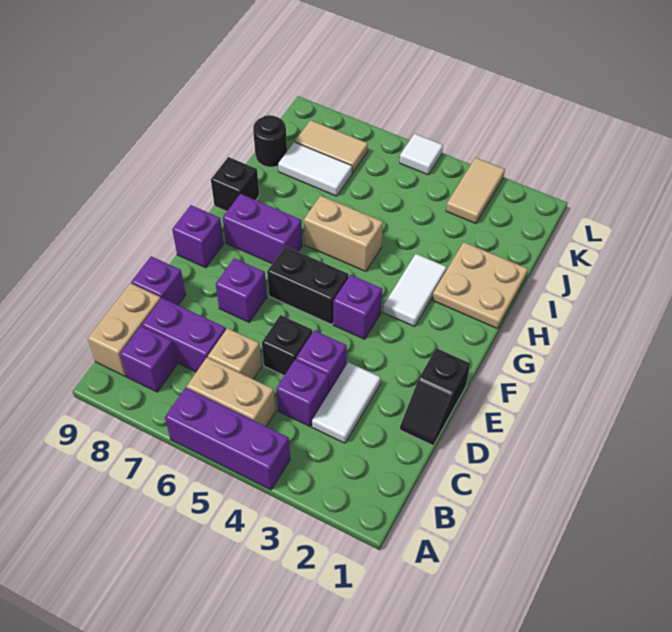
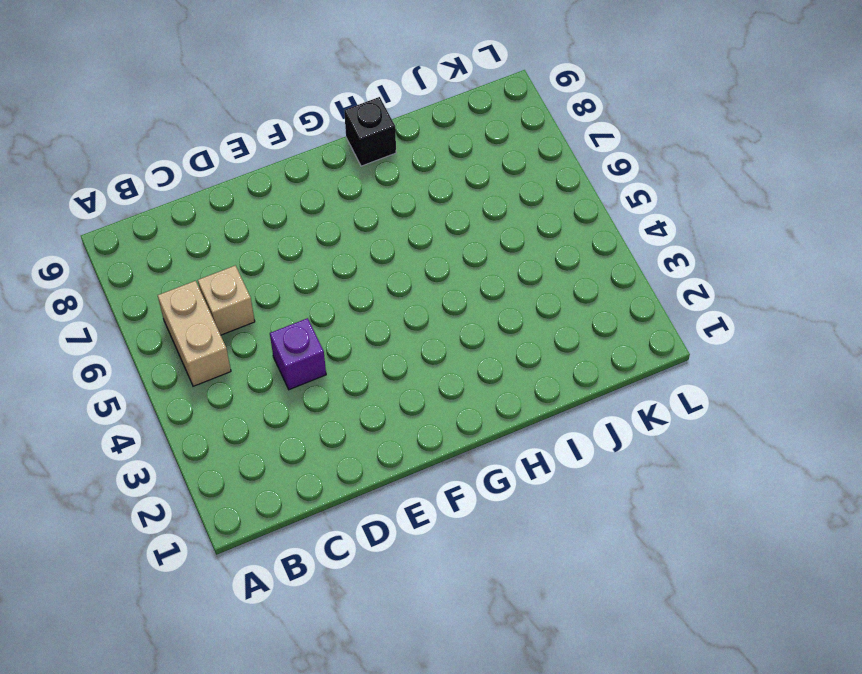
none -> purple 1x3 brick [165,388,290,490]
none -> purple 1x1 brick [120,326,177,392]
none -> tan 1x2 brick [88,283,161,376]

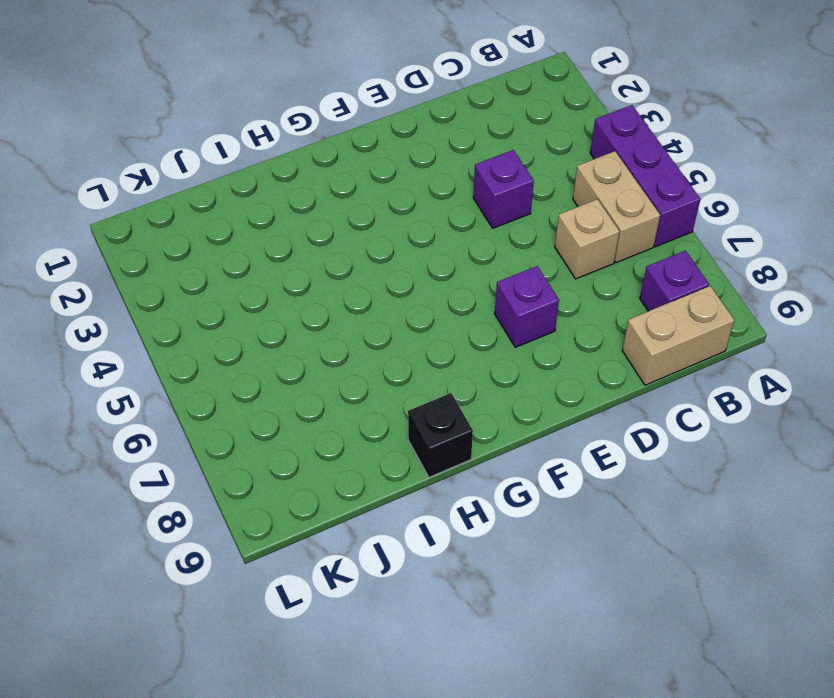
none -> white 1x2 tile [312,362,381,443]
none -> purple 1x1 brick [276,360,328,427]
none -> purple 1x2 brick [142,298,226,372]

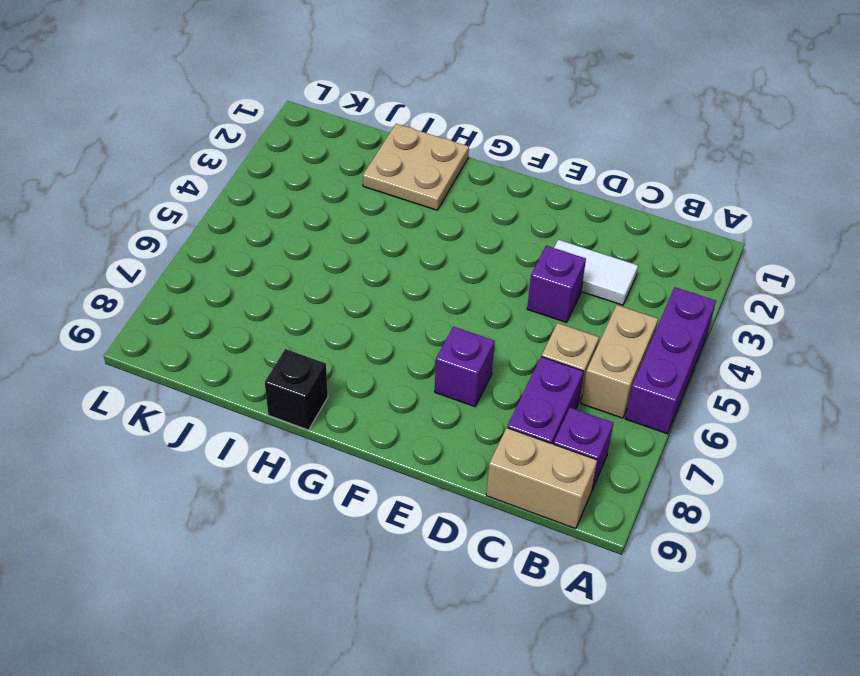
none -> purple 1x1 brick [276,360,328,427]
none -> black 1x2 slope [400,348,470,446]
none -> black 1x1 brick [262,315,312,376]

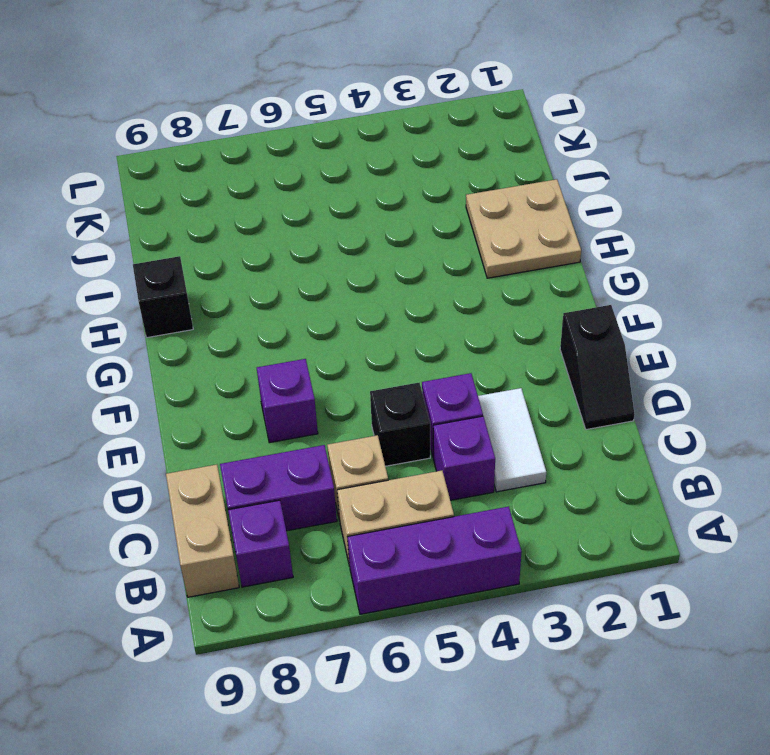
none -> purple 1x1 brick [131,256,186,305]
none -> purple 1x1 brick [333,275,382,339]
none -> black 1x2 brick [267,246,349,325]

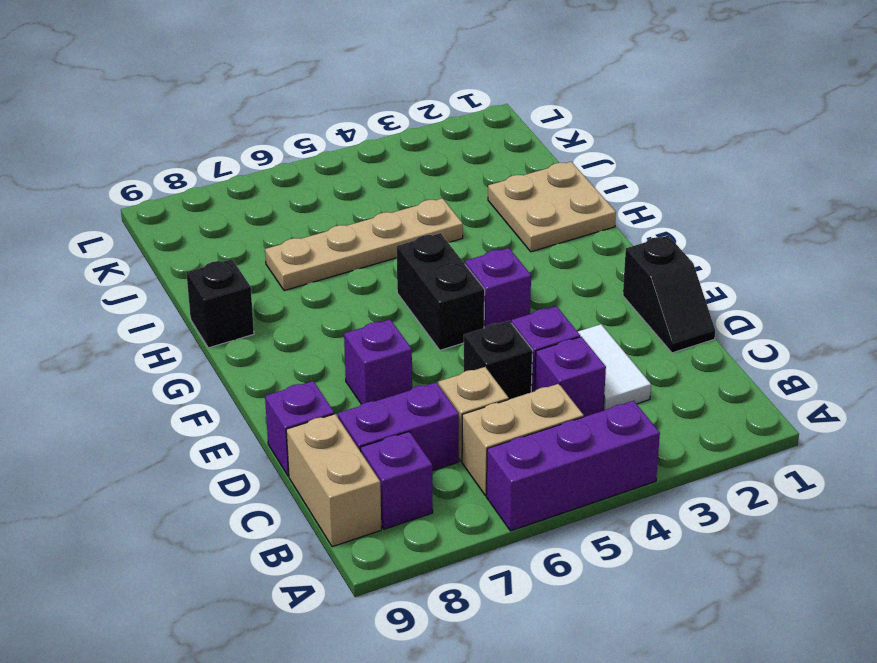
black 1x2 brick [397,233,485,350] -> black 1x2 brick turned to [267,246,349,325]
tan 1x4 plate [265,198,463,291] -> none
none -> purple 1x1 brick [172,205,224,268]
none -> white 1x2 tile [383,254,447,327]
none -> purple 1x2 brick [223,194,302,264]

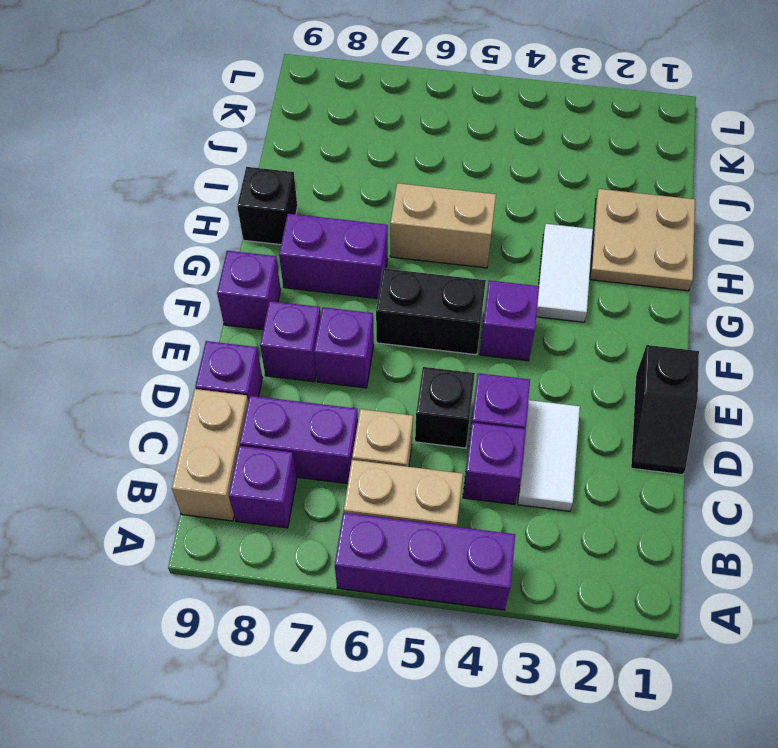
purple 1x1 brick [260,301,321,382] -> none
none -> white 1x2 tile [278,142,352,196]
none -> black 1x1 round brick [253,115,287,167]
none -> tan 1x2 tile [446,158,505,224]

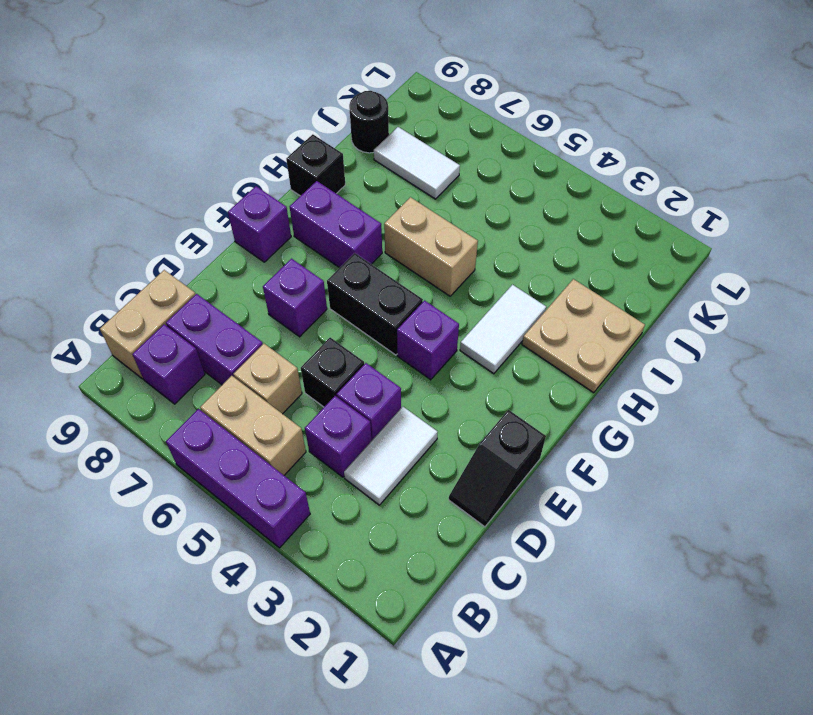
none -> purple 1x1 brick [131,256,186,305]
none -> tan 1x2 tile [446,158,505,224]
none -> tan 1x2 tile [295,120,368,173]

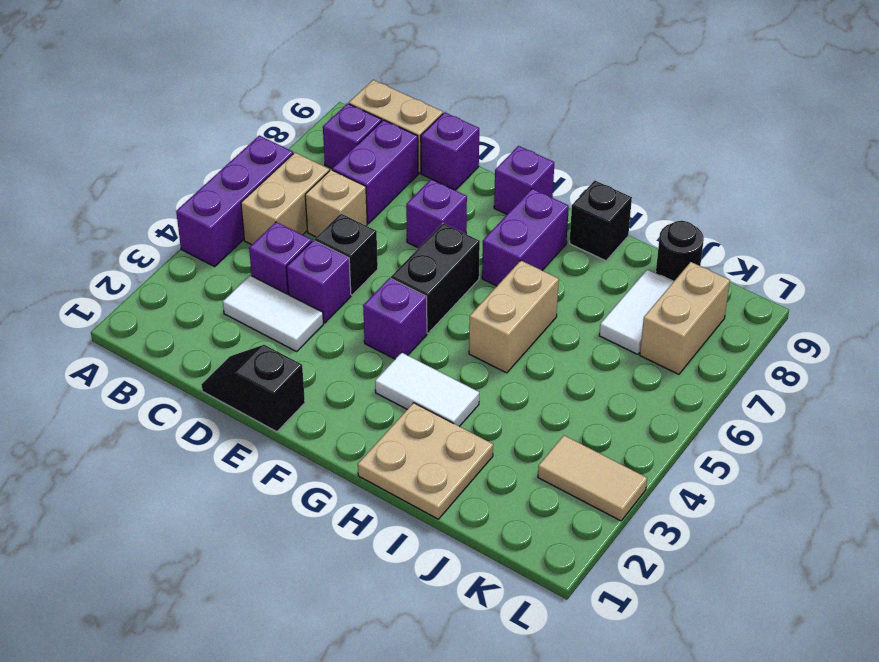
tan 1x2 brick [640,262,730,374] -> tan 1x2 tile [295,120,368,173]
none -> white 1x1 tile [400,134,443,175]

